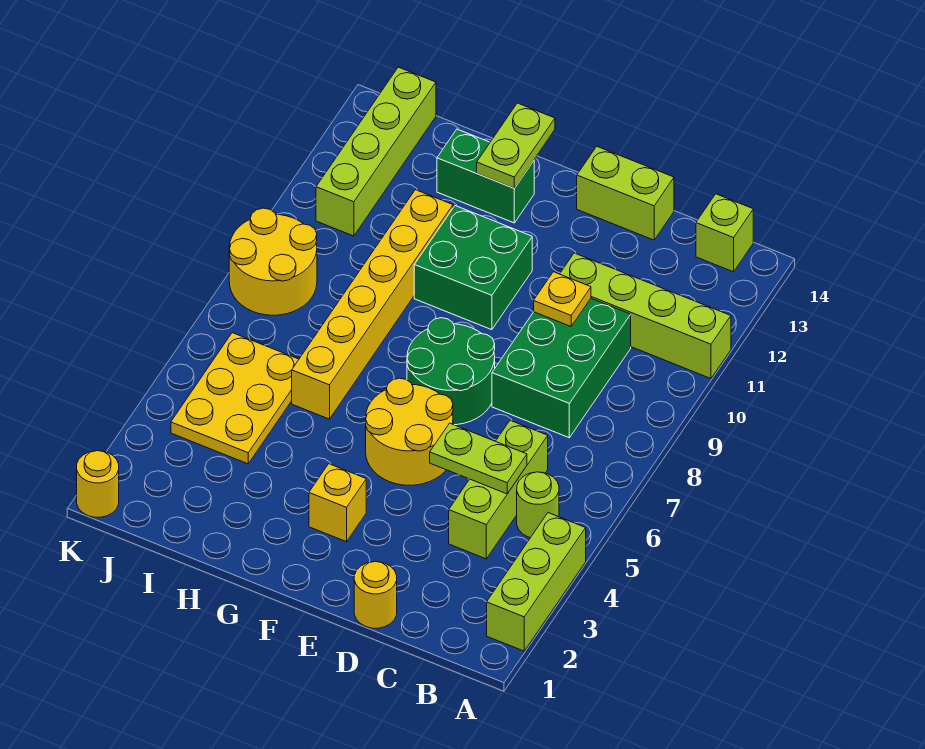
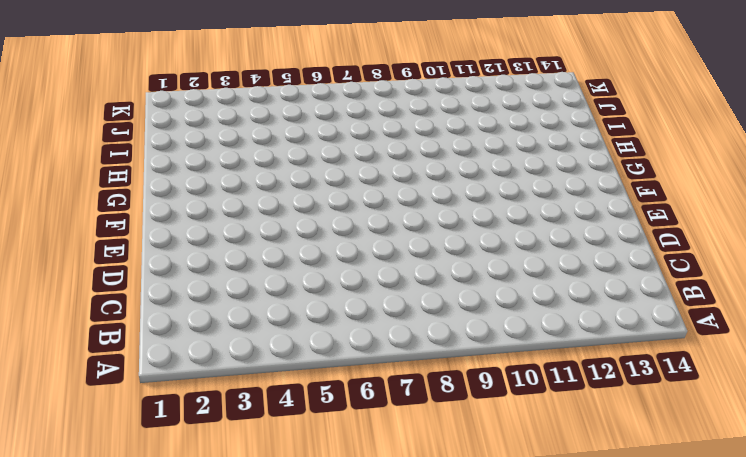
none -> lime 1x3 brick [487,513,586,651]
none -> lime 1x4 brick [560,253,731,378]
none -> lime 1x1 round brick [517,472,559,538]

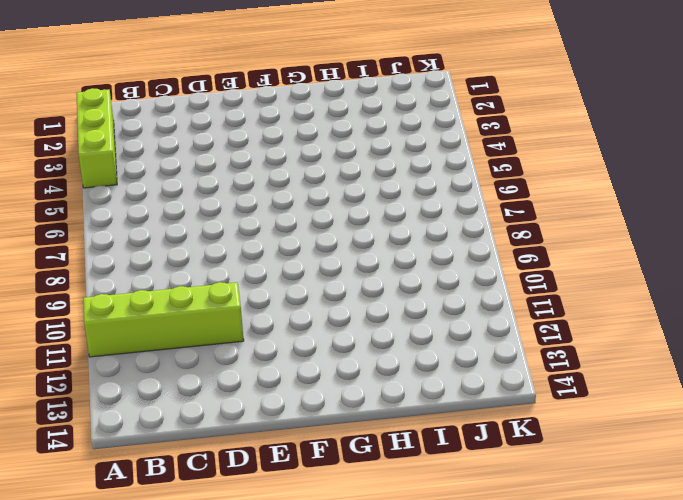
none -> lime 1x1 round brick [517,472,559,538]
none -> lime 1x1 brick [696,194,753,272]
none -> lime 1x3 brick [449,420,548,559]

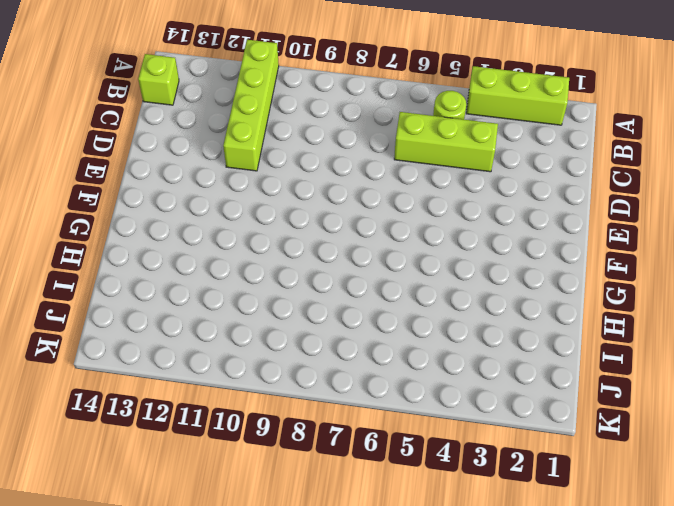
none -> green 2x3 brick [492,298,631,438]
none -> yellow 1x1 round brick [354,562,397,628]
none -> lime 1x2 brick [577,146,674,240]

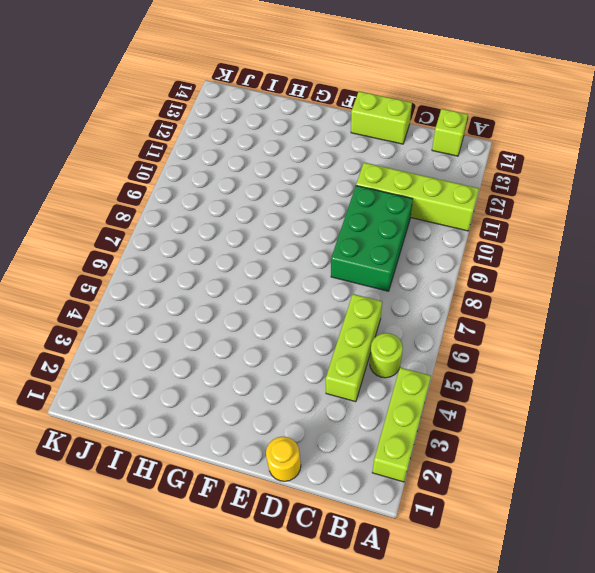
none -> yellow 2x2 round brick [366,378,453,485]
none -> green 2x2 round brick [407,318,495,425]
none -> yellow 1x1 brick [309,464,366,542]

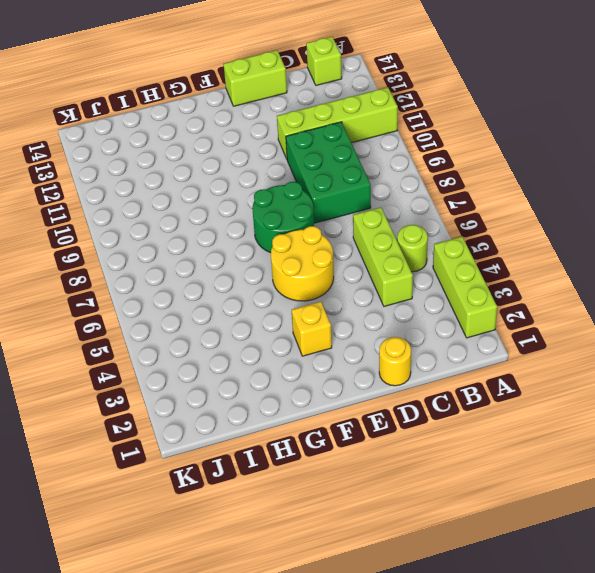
none -> green 2x2 brick [414,206,532,330]
none -> green 1x2 brick [437,129,534,223]
none -> yellow 1x6 brick [292,190,453,419]

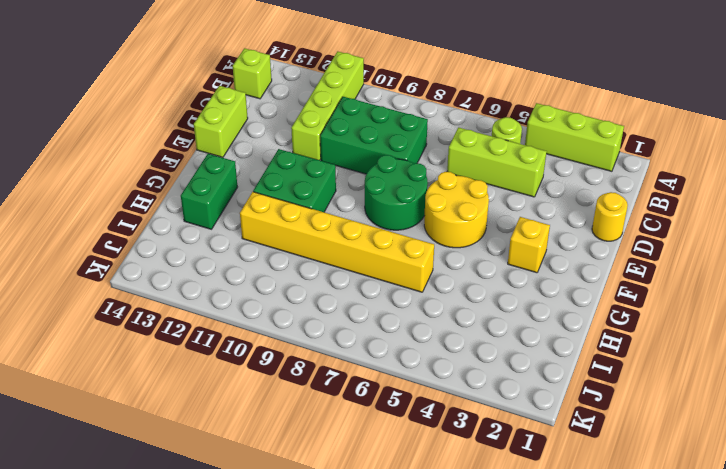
none -> yellow 2x3 plate [171,333,299,464]
none -> yellow 2x2 round brick [229,208,317,315]
none -> lime 1x4 brick [316,67,436,236]

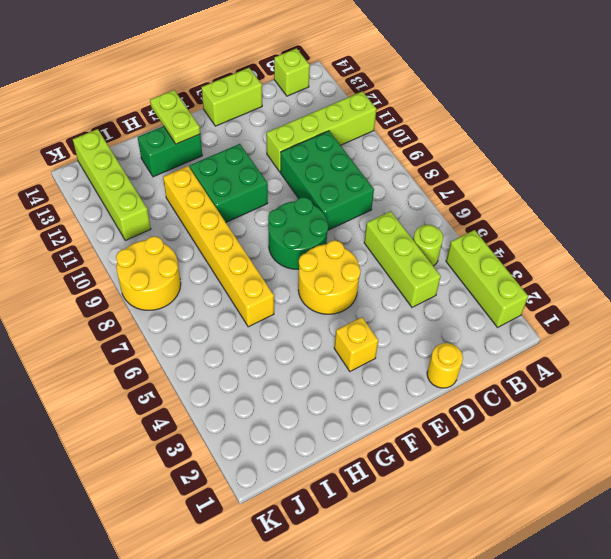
none -> yellow 2x3 plate [171,333,299,464]
none -> yellow 1x1 round brick [77,451,119,517]
none -> lime 1x2 plate [430,423,527,494]

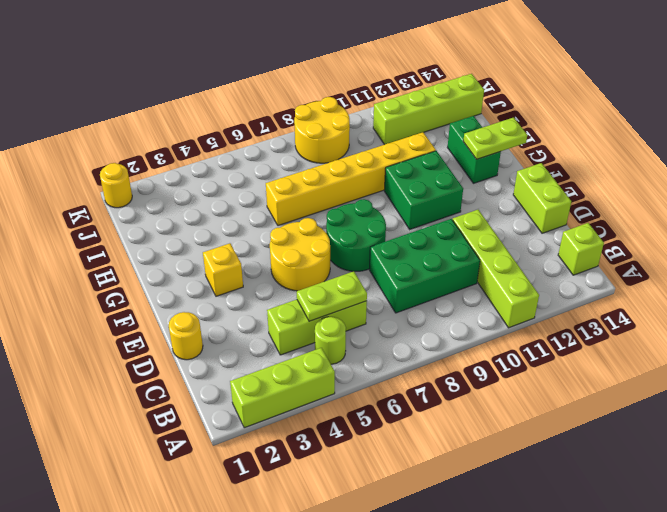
lime 1x2 plate [297,271,367,321] -> lime 1x2 plate turned to [430,423,527,494]
none -> yellow 2x3 plate [171,333,299,464]
none -> yellow 1x1 plate [534,272,591,326]

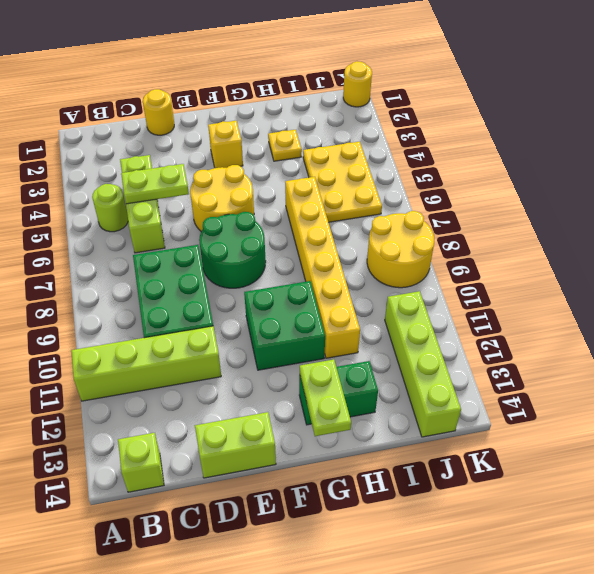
yellow 1x1 plate [268,130,302,161] -> yellow 1x1 plate moved to [534,272,591,326]
none -> lime 1x3 brick [487,513,586,651]

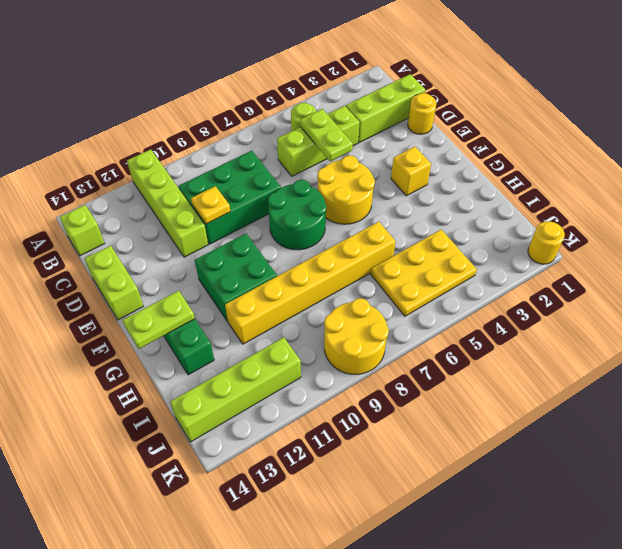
lime 1x3 brick [346,74,425,143] -> lime 1x3 brick moved to [487,513,586,651]

